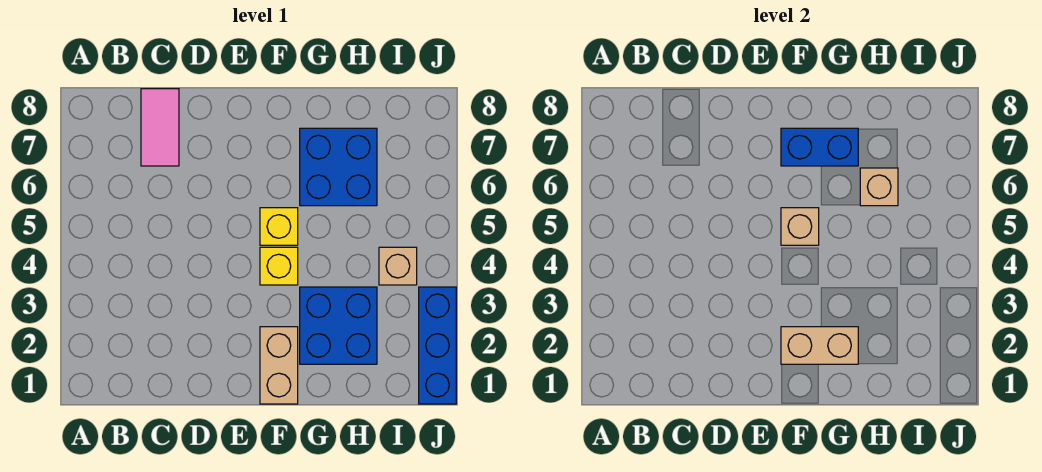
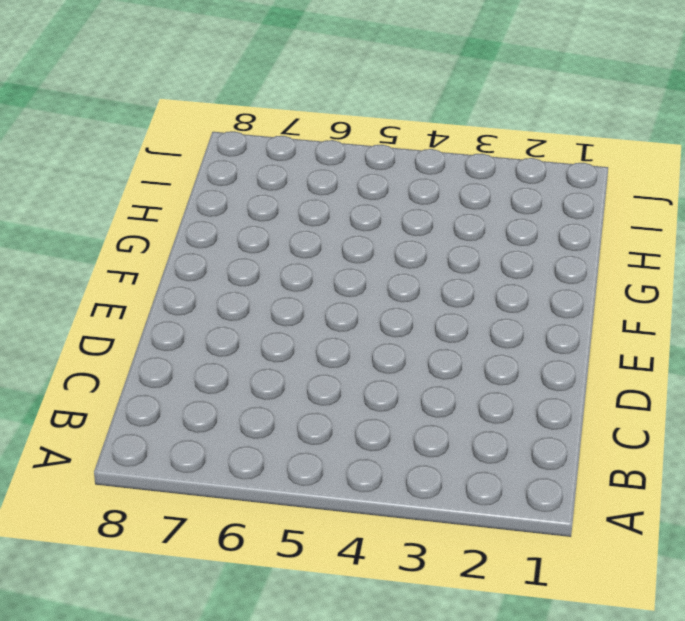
none -> pink 1x2 tile [141,89,179,166]
none -> tan 1x2 brick [260,327,298,404]
none -> yellow 1x1 brick [260,247,298,285]

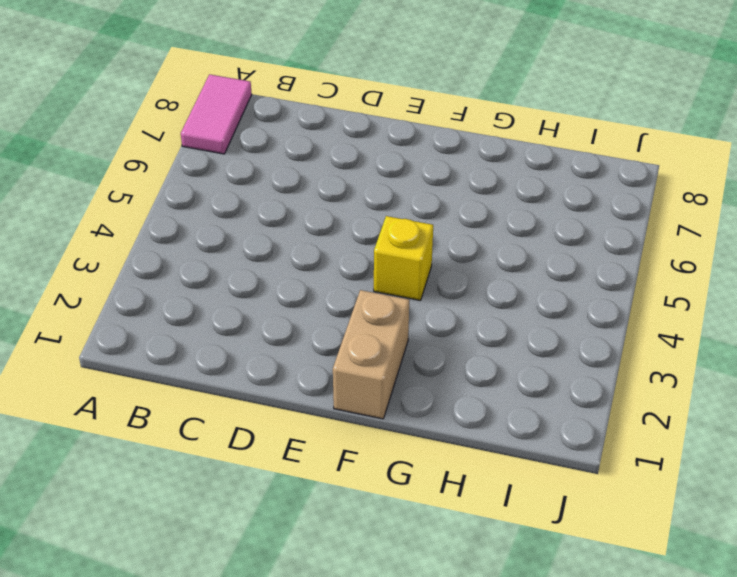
pink 1x2 tile [181,74,252,154] -> pink 1x2 tile moved to [141,89,179,166]
none -> yellow 1x1 brick [260,208,298,245]
none -> blue 2x2 brick [300,287,377,364]
none -> blue 2x2 brick [300,128,377,206]

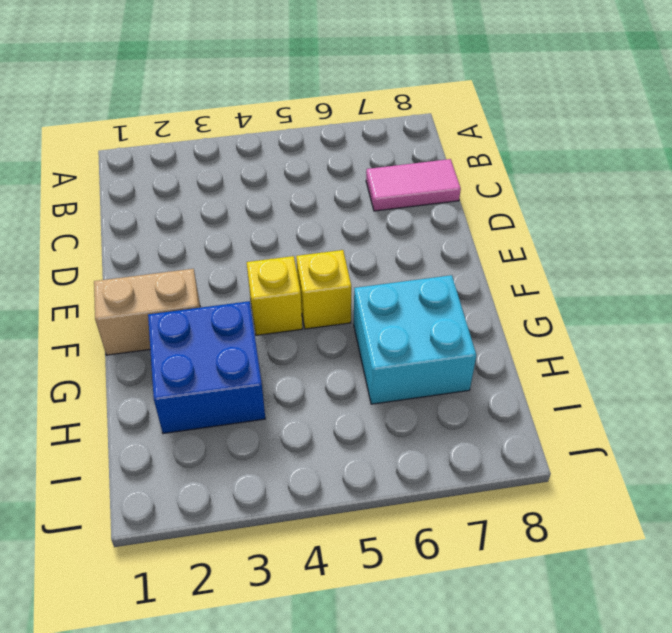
cyan 2x2 brick [354,275,476,404] -> blue 2x2 brick [300,128,377,206]
none -> tan 1x1 brick [379,247,417,285]
none -> blue 1x3 brick [419,287,456,404]
none -> tan 1x2 brick [781,327,858,364]

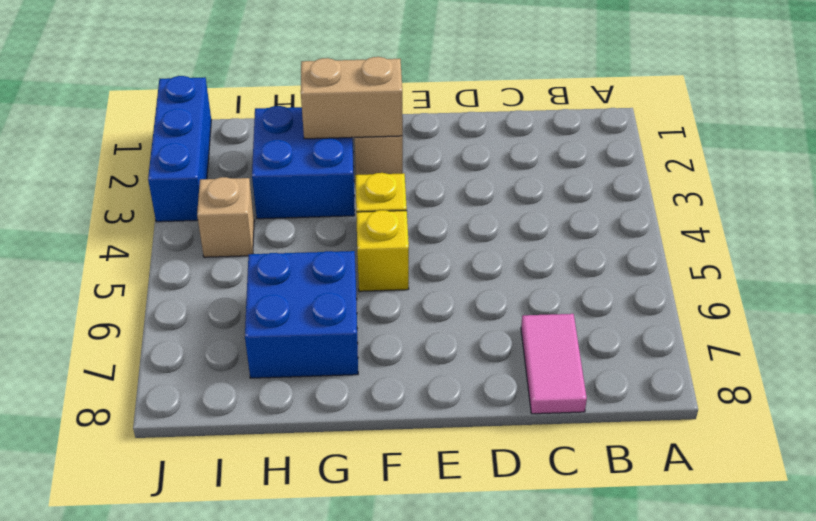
none -> tan 1x1 brick [781,208,819,245]
none -> blue 1x2 brick [781,128,858,166]
none -> tan 1x1 brick [860,168,898,206]

